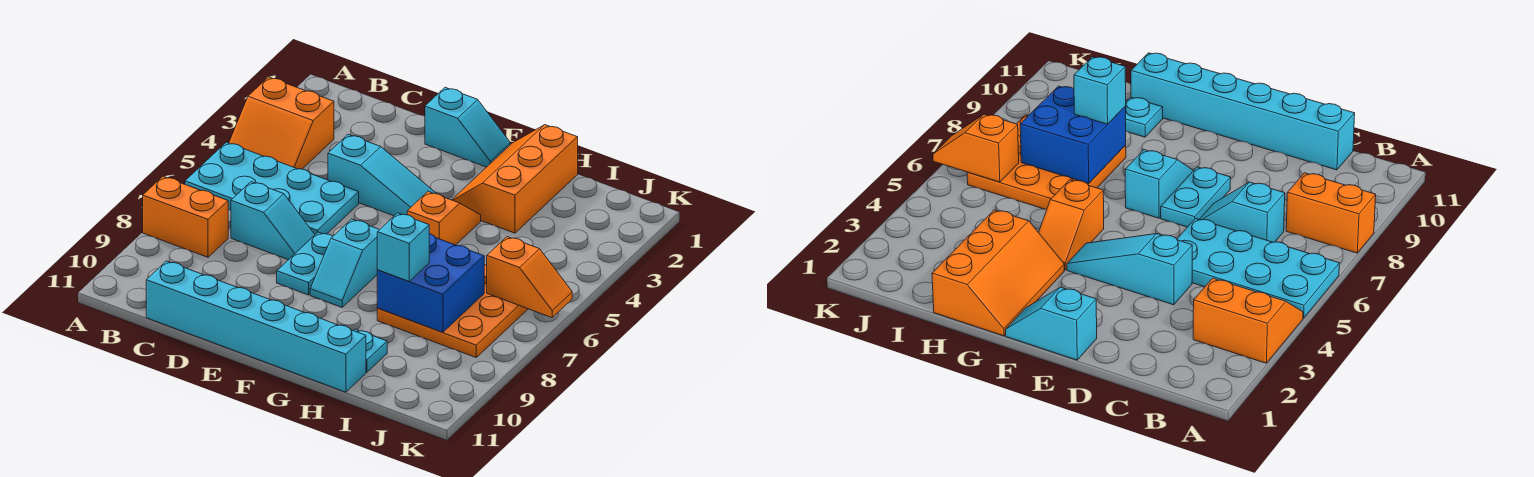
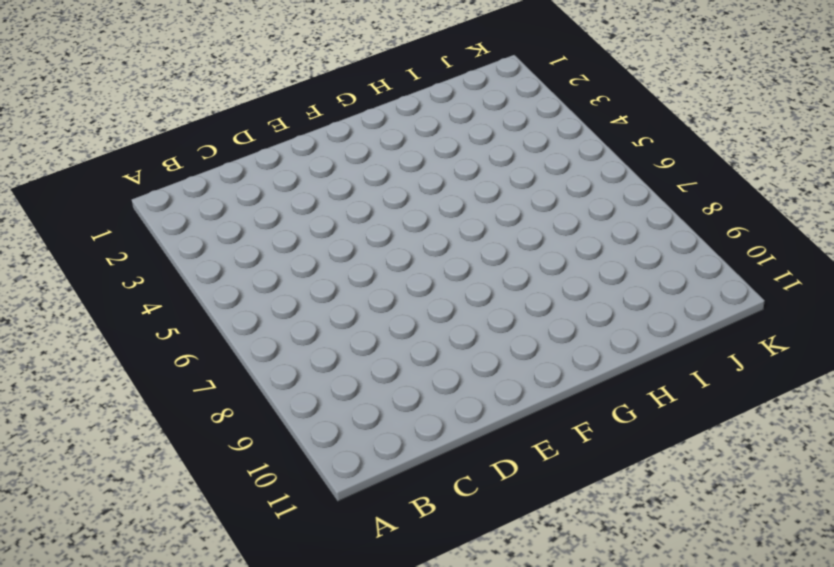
none -> orange 2x2 slope [229,77,334,169]
none -> cyan 2x4 plate [185,142,359,234]
none -> orange 1x2 brick [143,176,228,257]

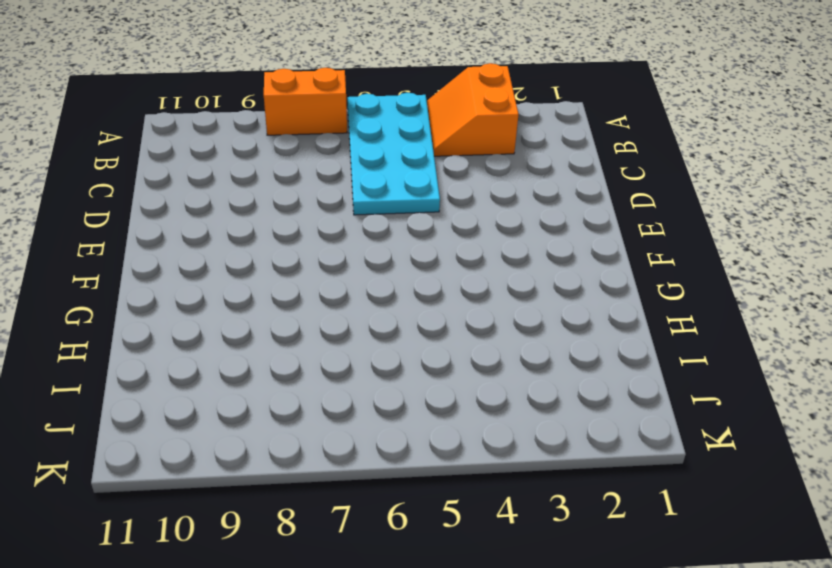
orange 1x2 brick [264,68,347,135] -> orange 1x2 brick turned to [143,176,228,257]
none -> cyan 1x2 slope [231,182,315,260]
none -> cyan 1x6 brick [146,261,366,392]
none -> cyan 1x3 slope [328,135,437,216]

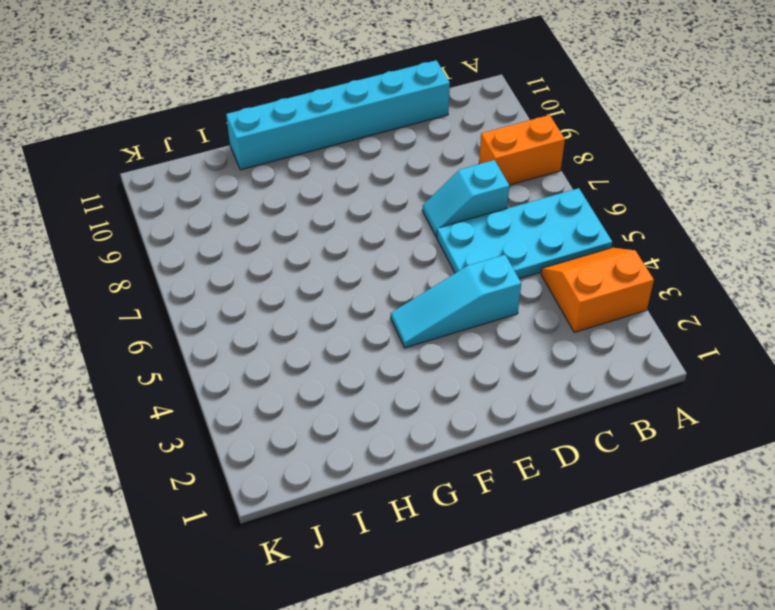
none -> cyan 1x2 slope [425,87,510,167]
none -> cyan 1x2 plate [277,232,333,295]
none -> cyan 1x2 slope [310,219,379,307]

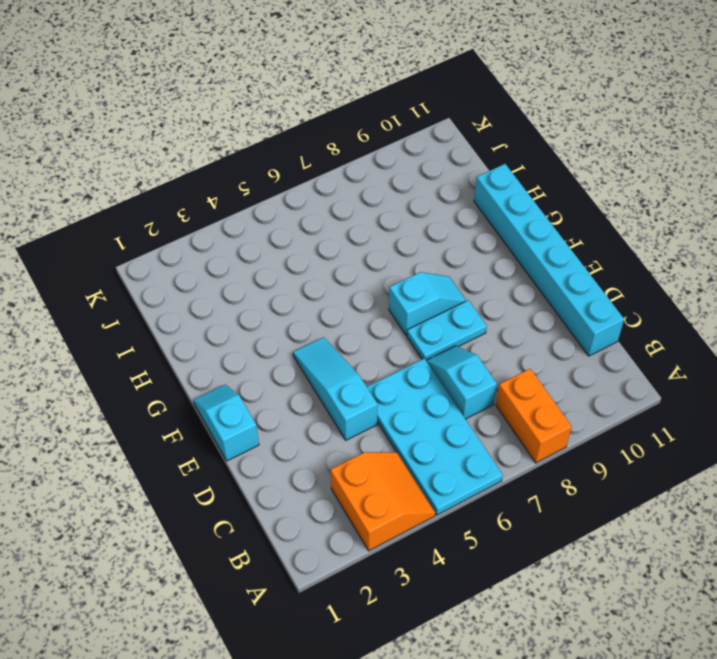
none -> orange 2x3 slope [452,125,578,233]
none -> orange 1x2 slope [407,192,481,245]
none -> orange 3x3 plate [377,265,528,357]

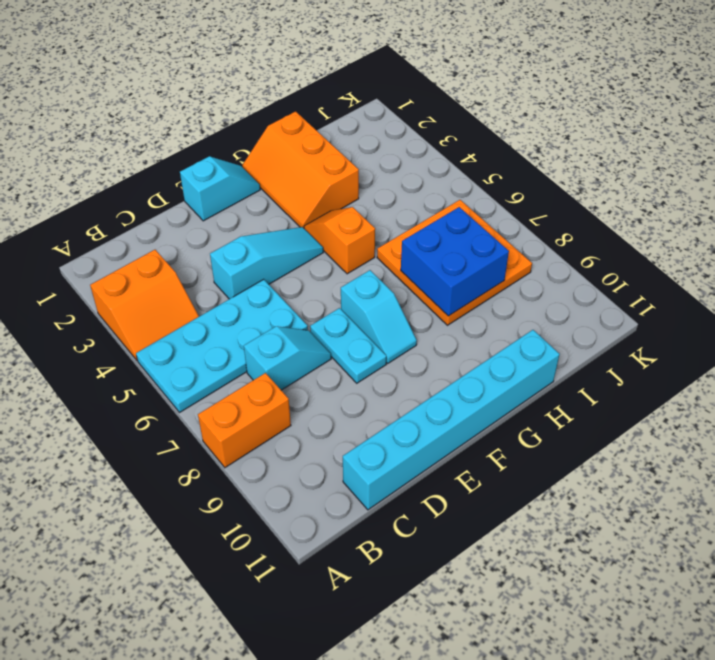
none -> cyan 1x1 plate [354,329,387,372]
none -> orange 1x2 slope [487,237,572,318]
none -> cyan 1x1 brick [377,213,429,281]

